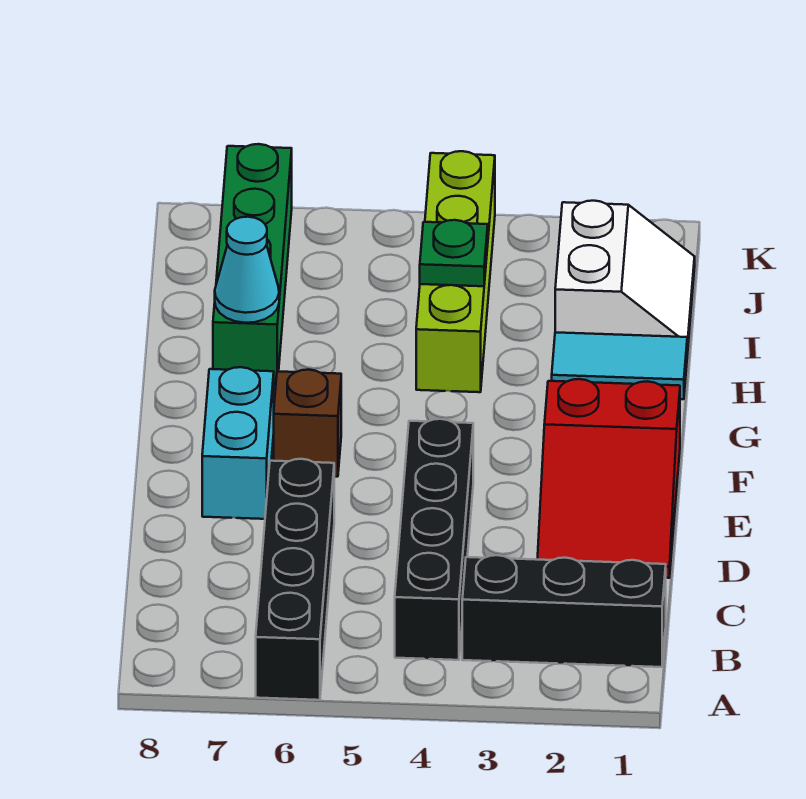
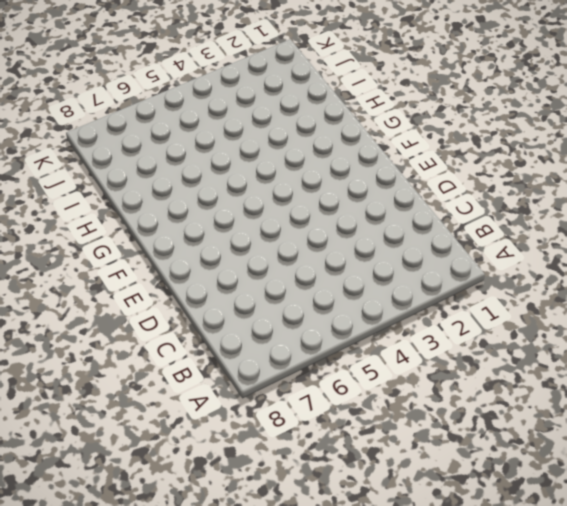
none -> black 1x4 brick [256,459,334,700]
none -> black 1x3 brick [462,555,666,667]
none -> black 1x4 brick [395,419,473,660]

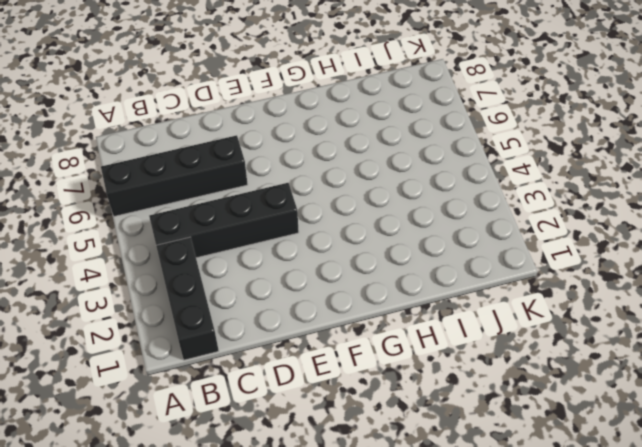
none -> red 2x3 slope [537,379,680,578]
none -> cyan 1x2 brick [202,367,274,519]
none -> brown 1x1 brick [274,370,341,477]

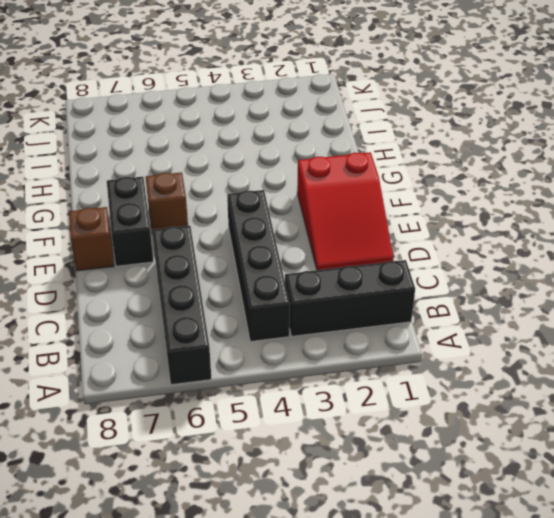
black 1x2 brick [107,177,153,266] -> cyan 1x2 brick [202,367,274,519]
brown 1x1 brick [69,207,114,271] -> none
none -> cyan 1x2 tile [552,332,687,399]
none -> lime 1x4 brick [416,151,495,392]
none -> green 1x4 brick [213,144,292,385]

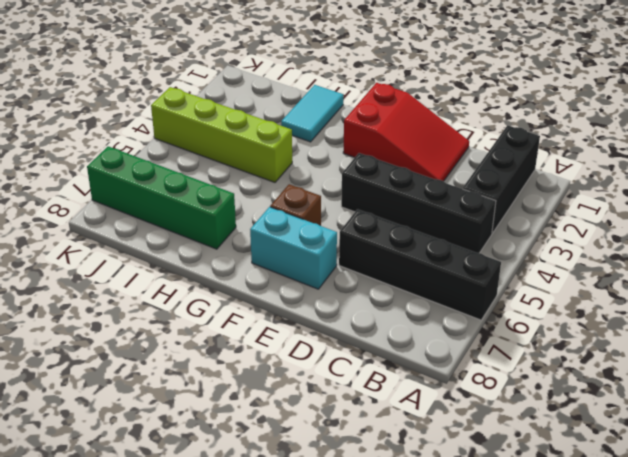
none -> white 2x2 slope [555,201,695,354]
none -> cyan 1x1 cone [215,217,279,323]
none -> green 1x1 plate [420,220,488,286]

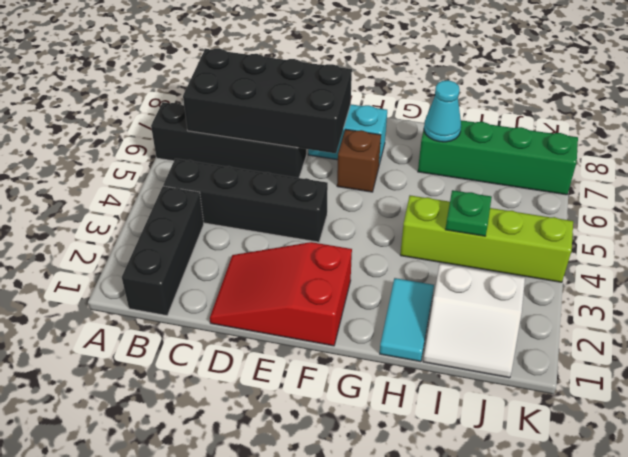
black 2x4 brick [183,49,352,153] -> none

